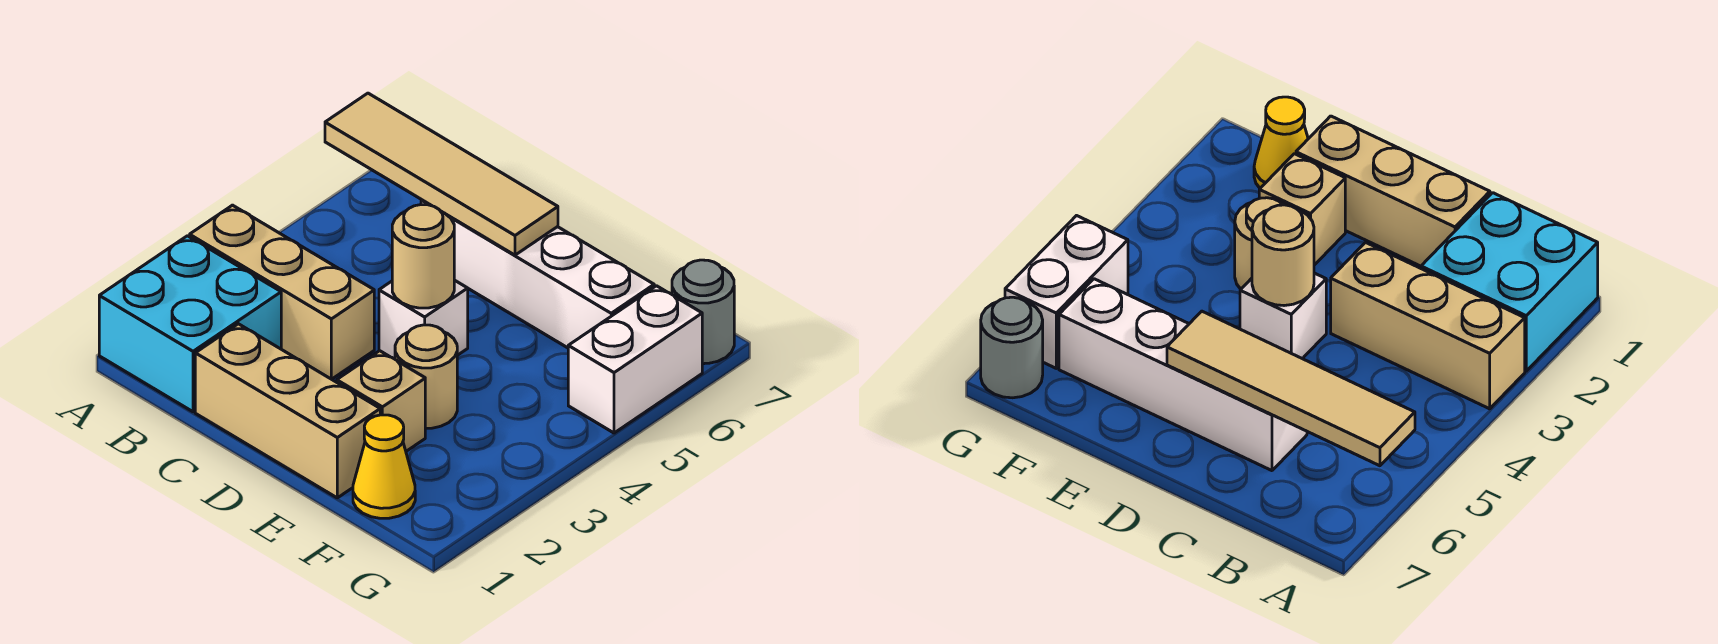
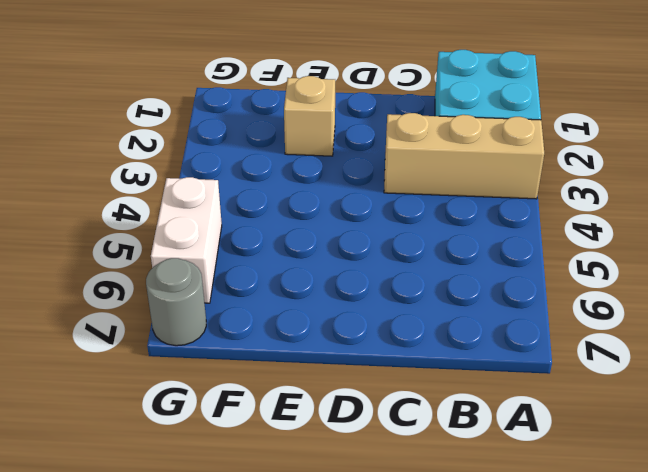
none -> tan 1x3 brick [195,324,380,498]
none -> white 1x4 brick [421,200,654,348]
none -> white 1x1 brick [379,280,468,359]

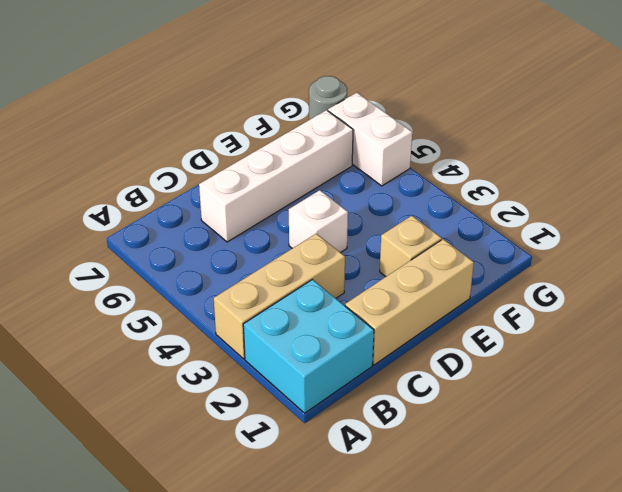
none -> tan 1x1 round brick [395,325,457,428]
none -> yellow 1x1 cone [353,415,415,518]
none -> tan 1x4 tile [325,93,558,255]

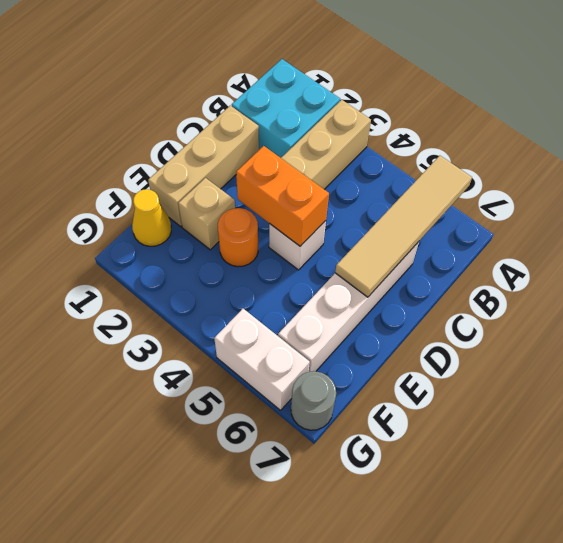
orange 1x2 brick [236,146,329,246] -> tan 1x1 round brick [392,205,454,308]
orange 1x1 round brick [218,208,258,267] -> tan 1x1 round brick [395,325,457,428]

